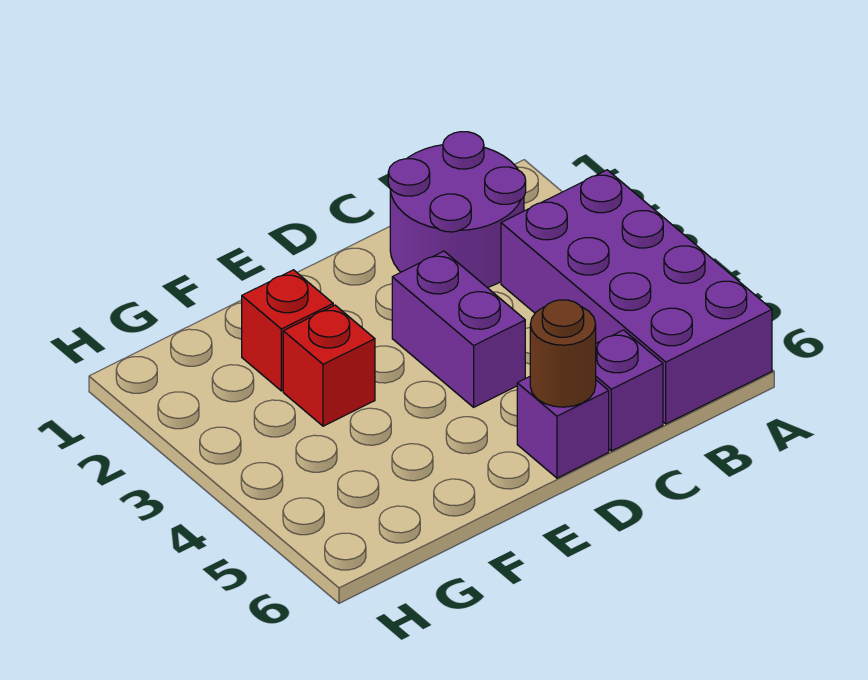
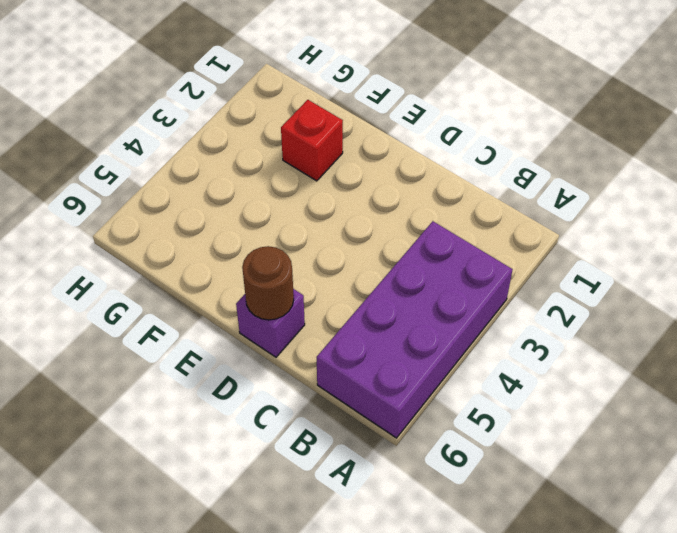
none -> purple 2x2 round brick [388,132,526,288]
none -> purple 1x1 brick [596,330,663,451]

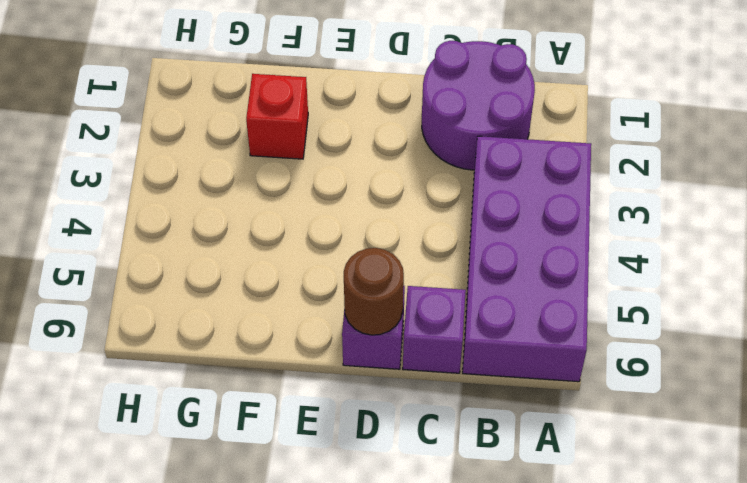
none -> purple 1x2 brick [392,251,525,407]
none -> red 1x1 brick [283,305,375,426]

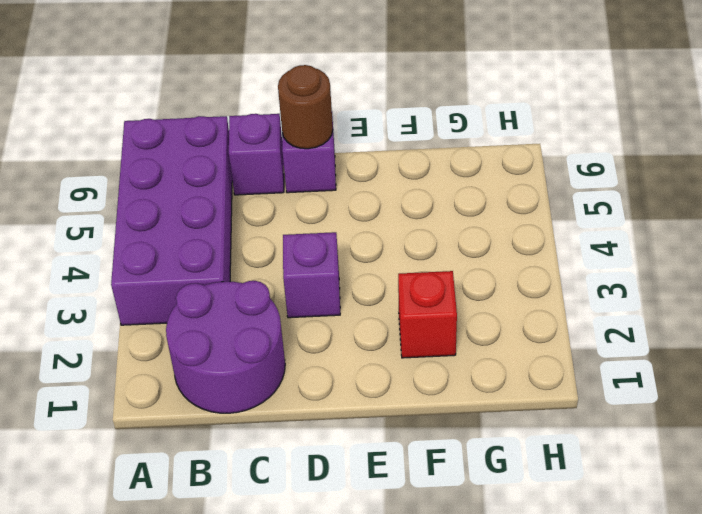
purple 1x1 brick [283,232,340,318] -> purple 1x2 brick [392,251,525,407]
none -> red 1x1 brick [283,305,375,426]

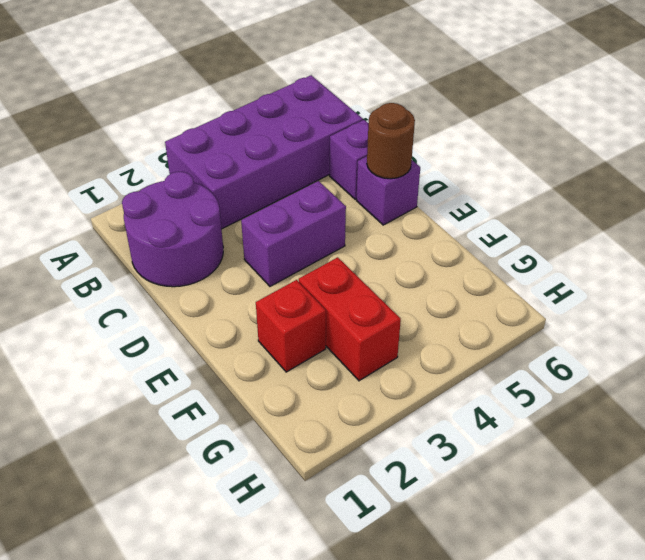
red 1x2 brick [299,257,401,381] -> red 1x1 brick [283,305,375,426]

